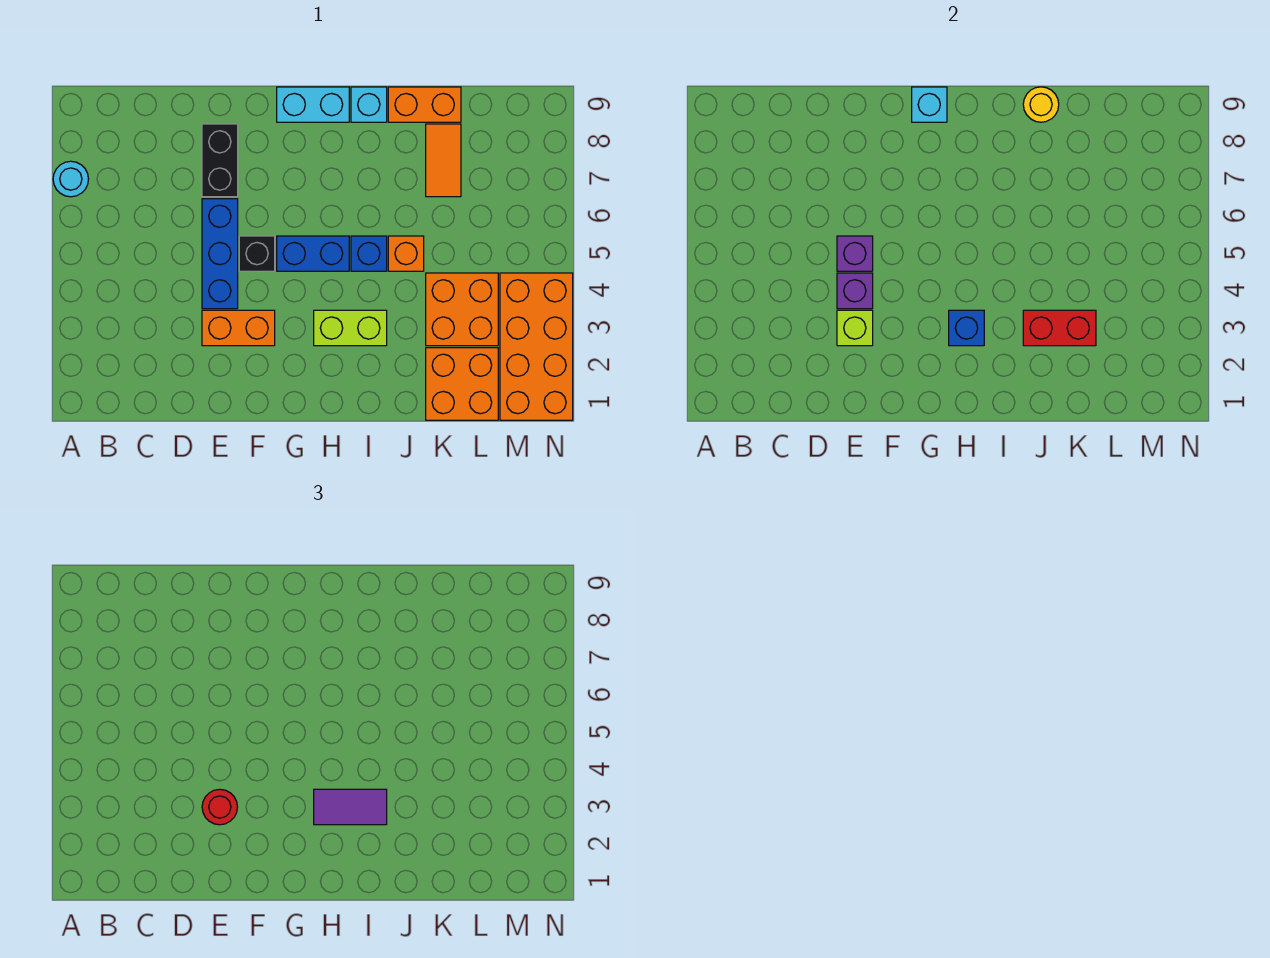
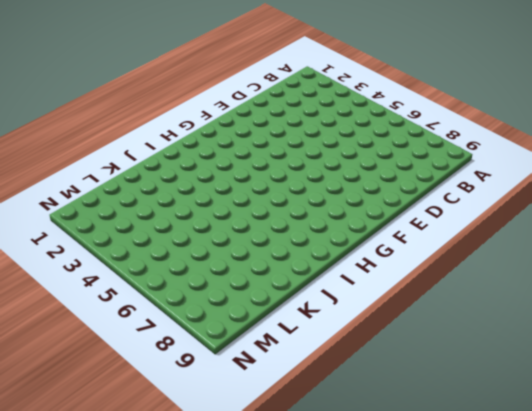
none -> cyan 1x1 round brick [53,161,88,197]
none -> orange 1x2 brick [202,310,275,346]
none -> blue 1x3 brick [202,199,238,309]

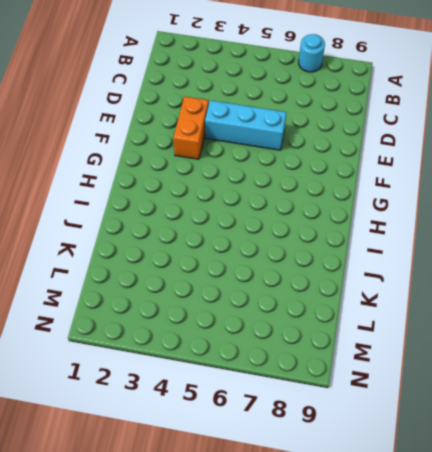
cyan 1x3 brick [205,100,286,150] -> blue 1x3 brick [202,199,238,309]
none -> black 1x2 brick [202,124,238,197]
none -> black 1x1 brick [239,236,275,271]
none -> blue 1x2 brick [277,236,349,271]

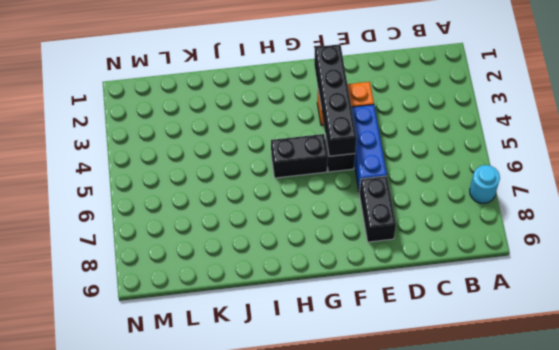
black 1x4 brick [314,44,357,156] -> none
black 1x2 brick [271,134,328,178] -> blue 1x2 brick [277,236,349,271]
none -> cyan 1x2 brick [277,87,349,122]
none -> lime 1x2 brick [314,310,387,346]
none -> blue 1x1 brick [351,236,387,271]

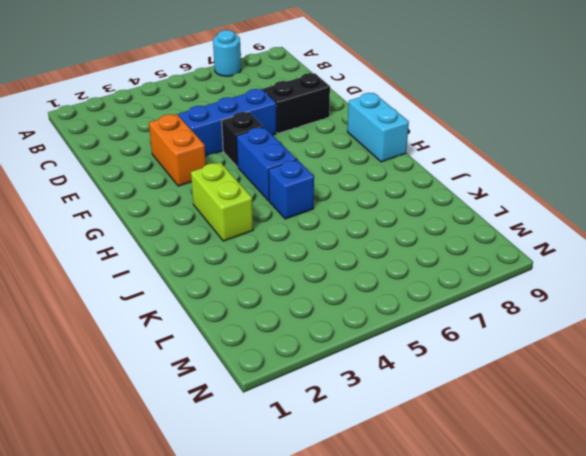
none -> cyan 1x1 brick [351,87,387,122]
none -> orange 1x1 brick [388,236,424,271]
none -> orange 1x2 brick [388,87,461,122]

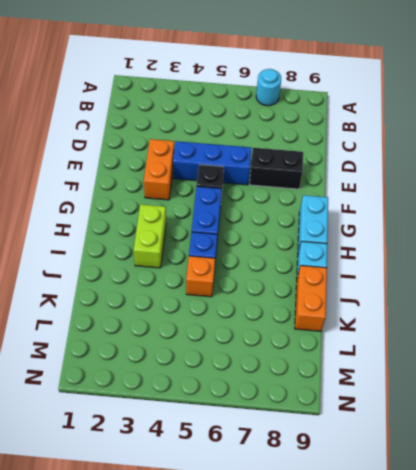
none -> orange 2x2 brick [426,348,498,420]
none -> orange 2x2 brick [426,273,498,346]
none -> orange 1x2 tile [426,124,461,197]

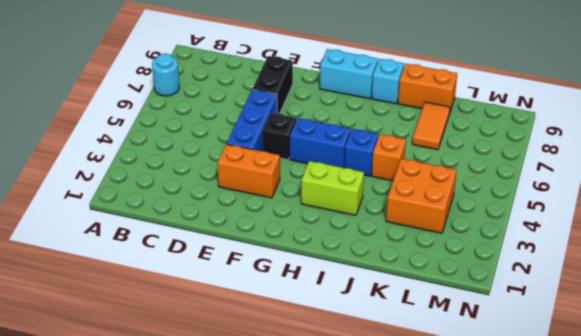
none -> orange 2x2 brick [426,348,498,420]
none -> orange 2x4 brick [500,273,573,420]
none -> lime 1x1 brick [837,310,873,346]

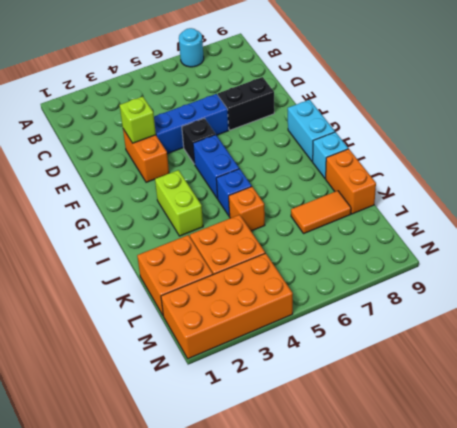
none -> purple 1x1 brick [837,273,873,309]
none -> purple 1x1 brick [837,236,873,271]
none -> cyan 1x1 brick [912,87,947,122]

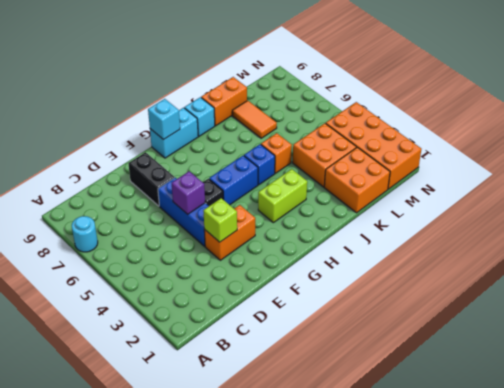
none -> purple 1x1 brick [837,273,873,309]
none -> blue 1x1 brick [949,310,984,346]
none -> red 1x2 brick [1023,310,1096,346]

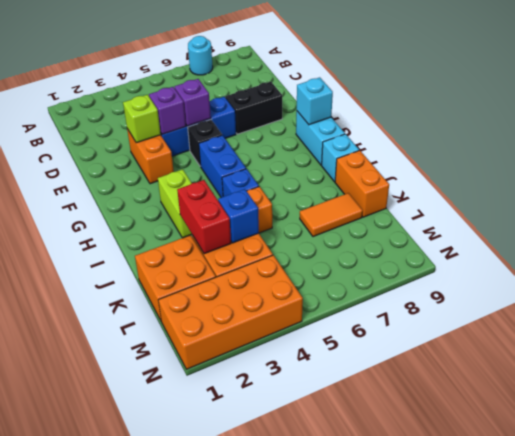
blue 1x1 brick [218,189,259,243] -> blue 1x1 brick moved to [949,310,984,346]
none -> yellow 1x1 round brick [1023,87,1059,122]
none -> red 1x1 round brick [202,789,237,825]
none -> purple 1x2 tile [314,789,387,825]

